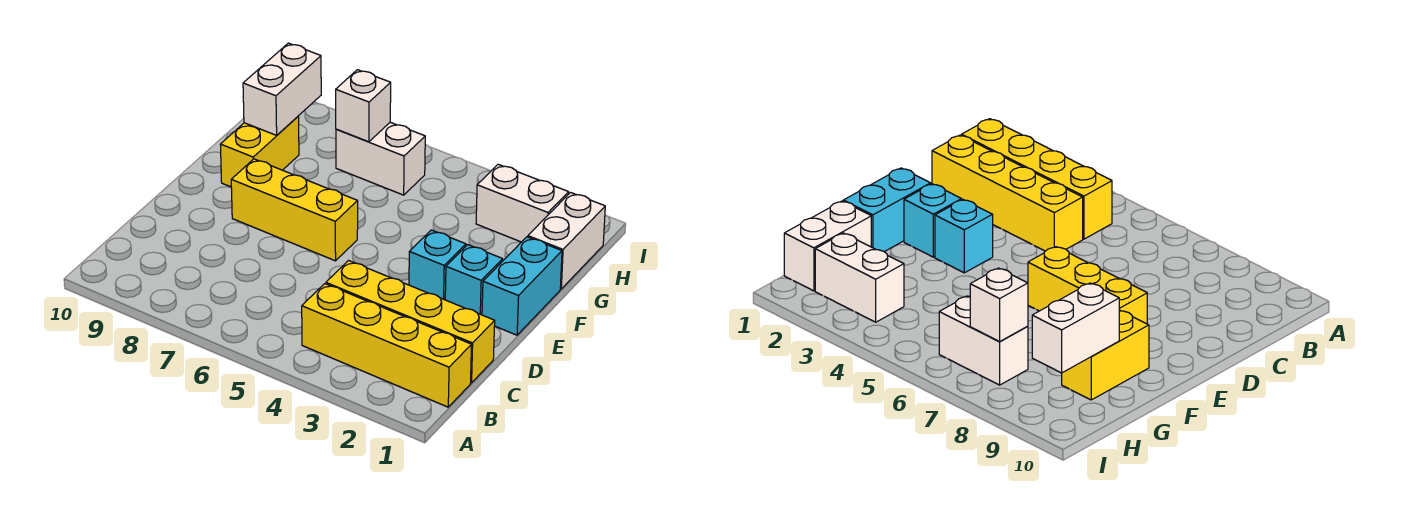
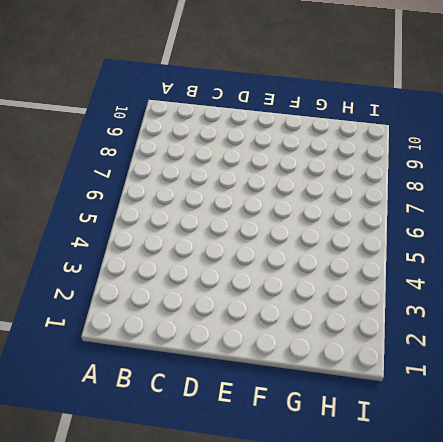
none -> yellow 1x4 brick [302,284,471,407]
none -> yellow 1x4 brick [326,261,495,383]
none -> cyan 1x2 brick [482,237,562,335]

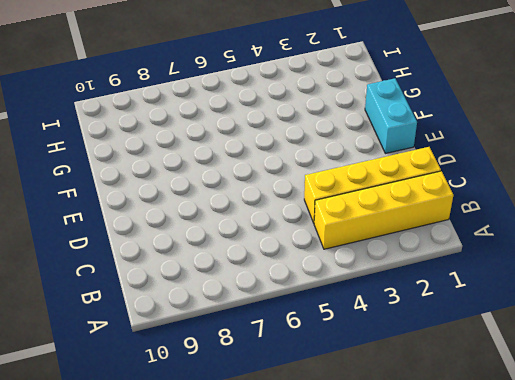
none -> cyan 1x1 brick [445,245,503,315]
none -> cyan 1x1 brick [409,230,466,300]
none -> yellow 1x3 brick [231,159,358,261]

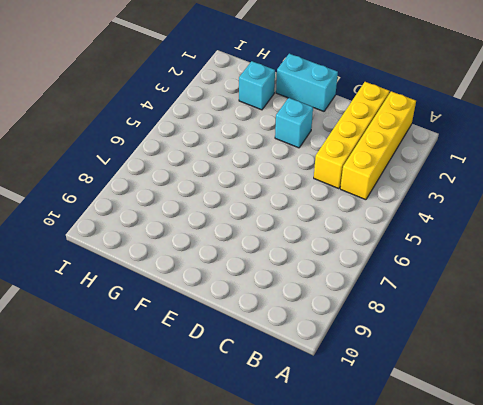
cyan 1x1 brick [239,61,275,110] -> cyan 1x1 brick moved to [445,245,503,315]
none -> yellow 1x3 brick [231,159,358,261]
none -> yellow 1x2 brick [220,116,299,187]
none -> white 1x2 brick [528,193,605,289]

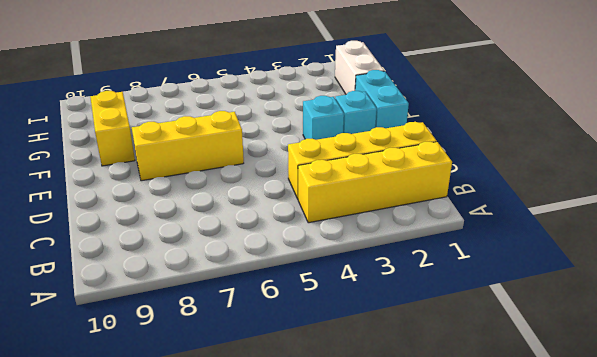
none -> white 1x2 brick [476,164,569,242]
none -> white 1x2 brick [336,122,425,195]
none -> white 1x2 brick [243,43,321,135]

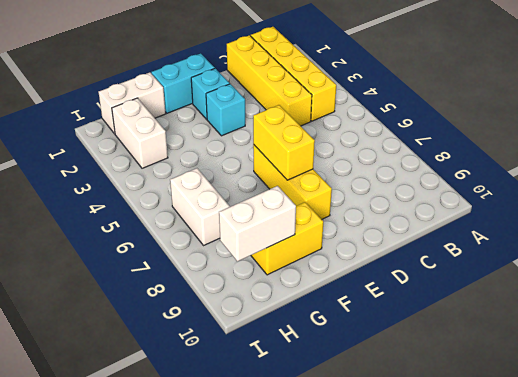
yellow 1x2 brick [253,105,315,180] -> none
none -> white 1x1 brick [336,70,391,142]

